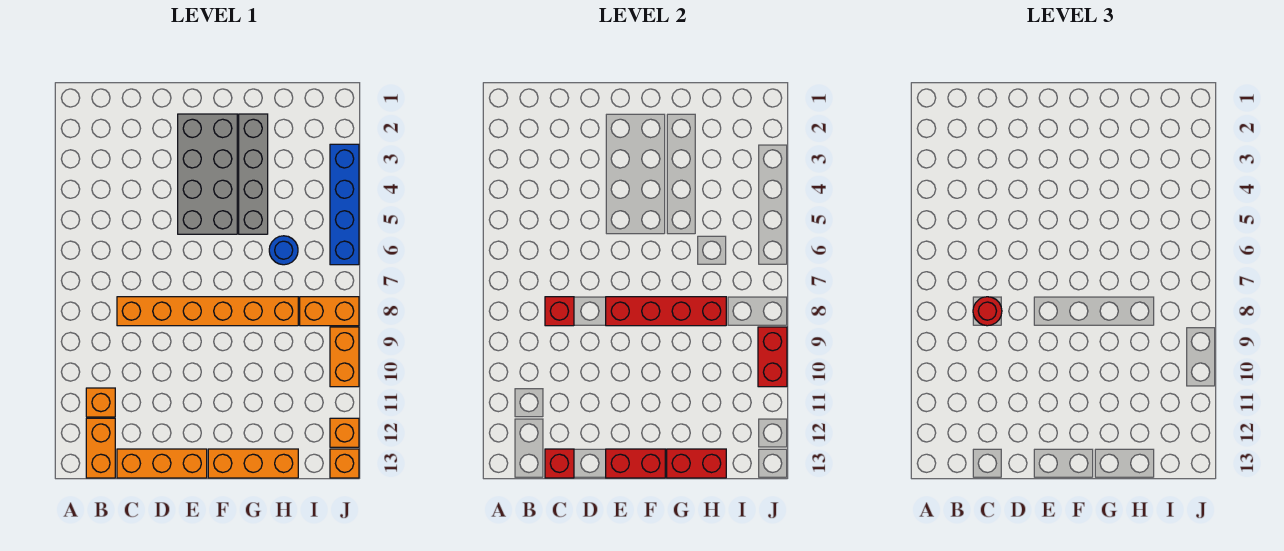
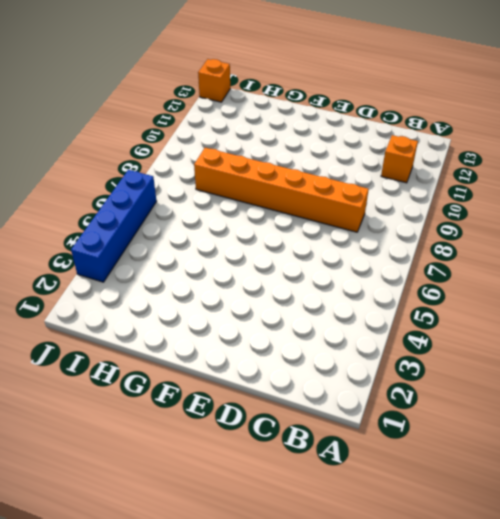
none -> orange 1x2 brick [86,418,115,478]
none -> orange 1x3 brick [117,449,207,478]
none -> grey 2x4 brick [178,114,237,234]

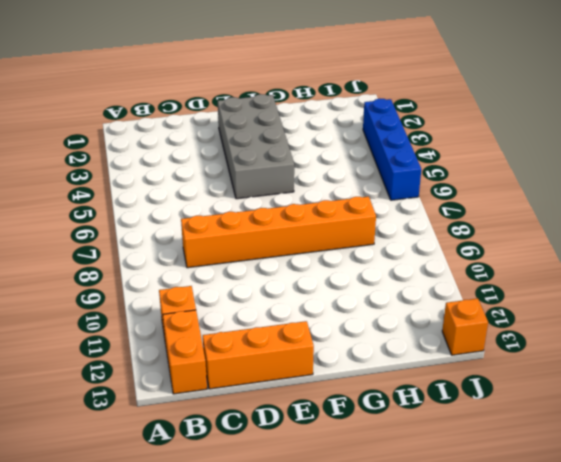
none -> orange 1x3 brick [208,449,298,478]
none -> grey 1x4 brick [239,114,268,234]
none -> blue 1x1 round brick [269,236,298,265]

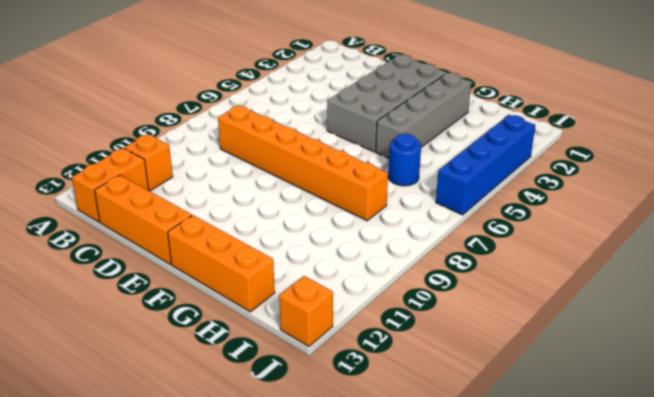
none -> orange 1x2 brick [300,297,359,326]
none -> orange 1x2 brick [330,327,359,387]
none -> orange 1x1 brick [330,418,359,447]

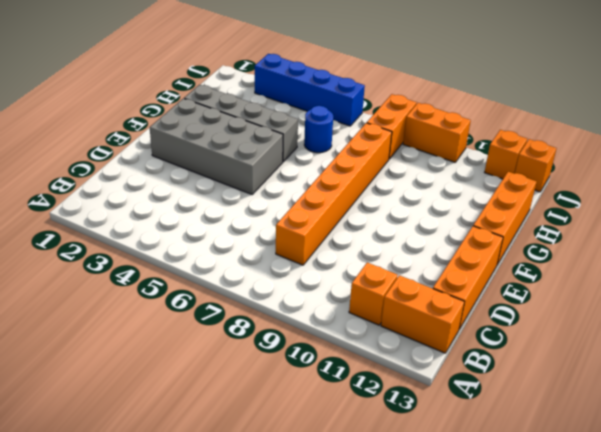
none -> red 1x1 brick [545,297,574,326]
none -> red 1x1 brick [545,449,574,478]
none -> red 1x4 brick [606,297,726,326]

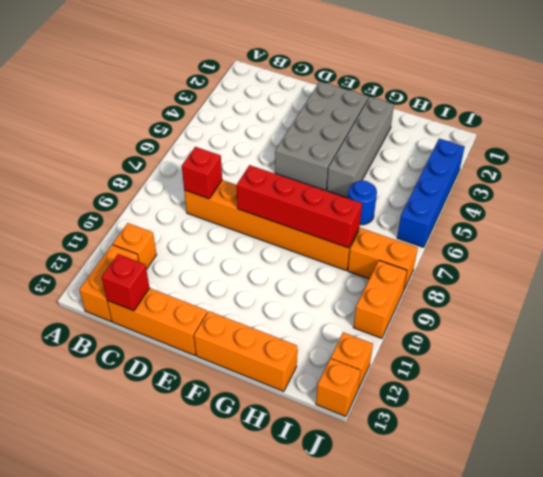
none -> red 1x2 brick [606,449,665,478]
none -> red 1x2 brick [667,449,726,478]
none -> red 1x2 brick [758,327,787,387]

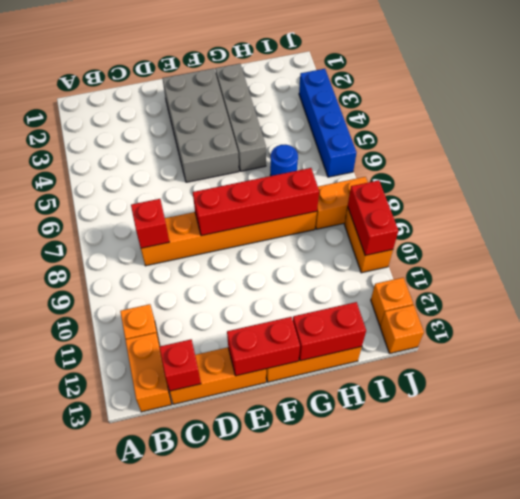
none -> red 1x1 round brick [973,297,1002,326]

